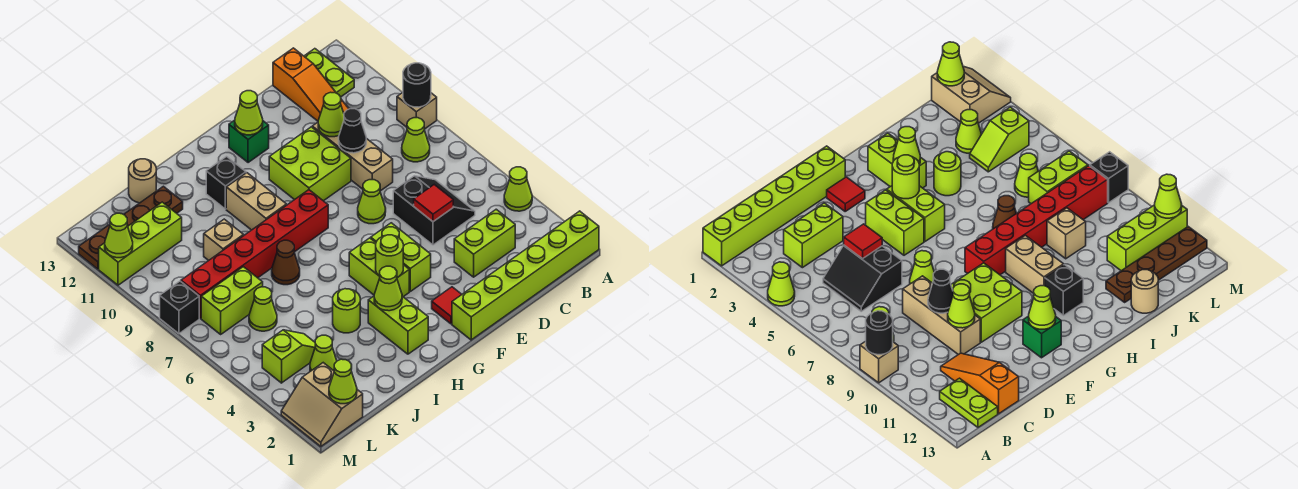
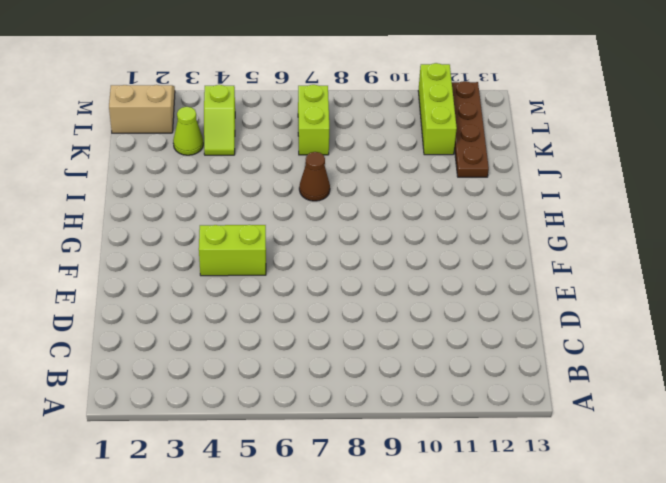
none -> lime 1x6 brick [452,211,599,340]
none -> lime 1x1 cone [504,167,532,211]
none -> tan 1x1 brick [397,93,437,129]
none -> lime 1x1 cone [402,118,430,162]

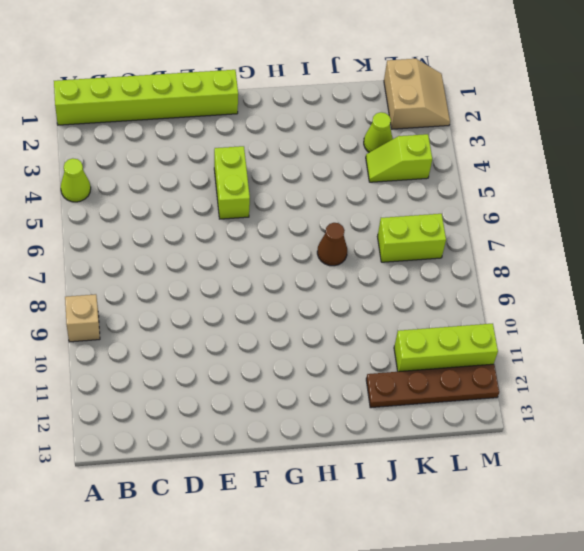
none -> lime 1x1 cone [402,118,430,162]
none -> lime 1x2 plate [304,49,354,97]
none -> lime 1x2 brick [454,209,515,277]
none -> black 2x2 slope [393,176,475,245]

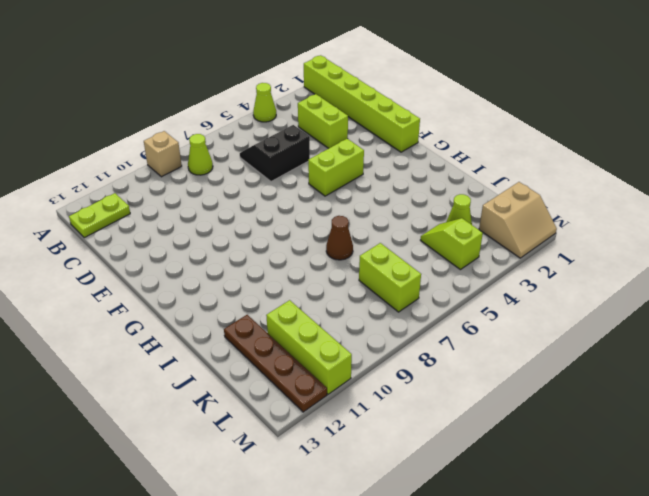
none -> orange 1x3 slope [273,48,349,121]
none -> tan 1x3 brick [312,122,393,191]
none -> lime 1x1 cone [358,180,386,224]
none -> lime 2x2 brick [269,127,351,201]

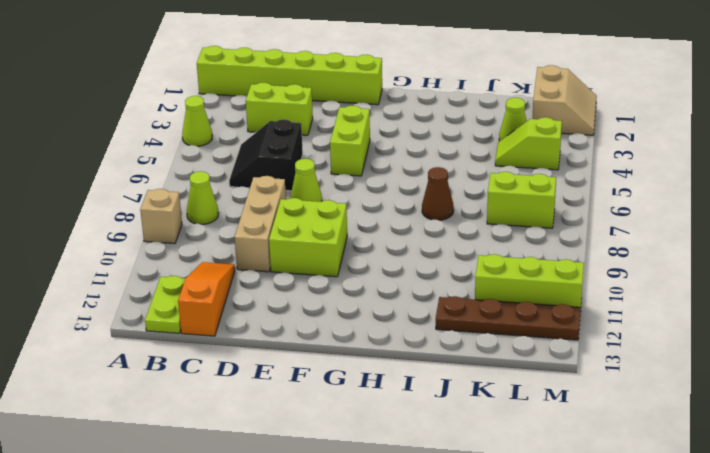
none -> red 1x1 tile [432,287,462,324]
none -> green 1x1 brick [229,120,269,163]
none -> lime 1x2 brick [349,238,409,297]
none -> red 1x6 brick [181,190,328,318]

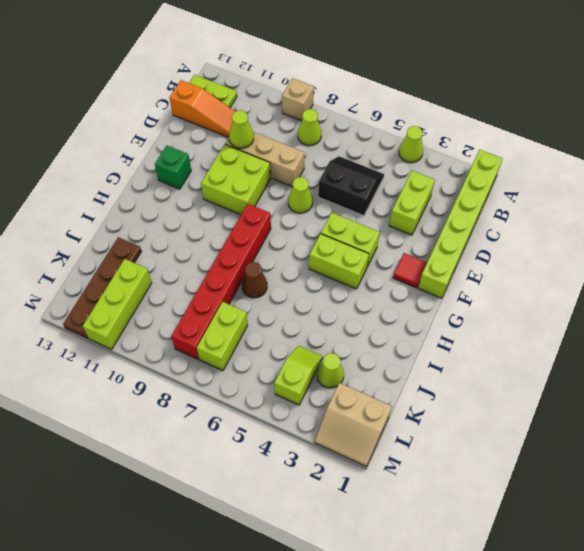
none -> lime 1x2 brick [368,296,428,354]
none -> tan 1x2 brick [226,173,286,230]
none -> black 1x1 brick [206,157,246,209]
none -> lime 1x1 round brick [333,289,360,333]

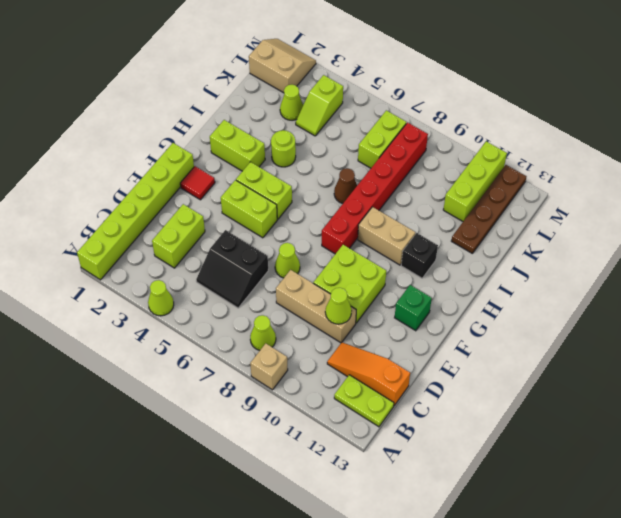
none -> tan 1x1 brick [204,219,244,260]
none -> tan 1x1 round brick [129,159,156,203]
none -> lime 1x1 cone [249,287,277,331]
none -> black 1x1 brick [160,281,199,334]

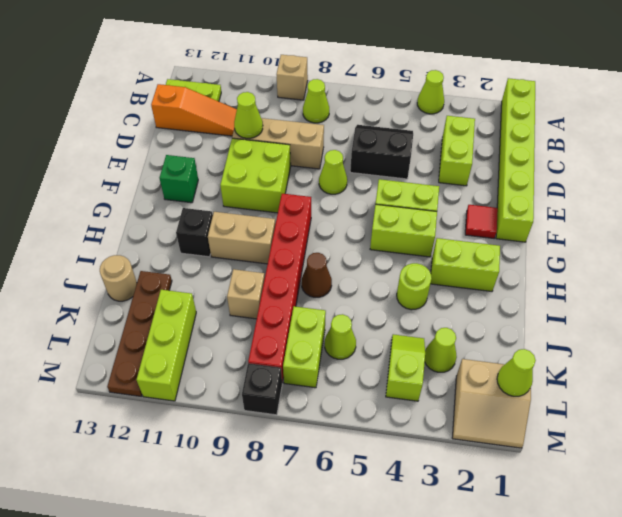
none -> black 1x1 round brick [403,63,431,107]
none -> red 1x1 tile [414,185,453,222]
none -> black 1x1 cone [339,109,366,153]
none -> lime 1x1 cone [235,91,263,135]

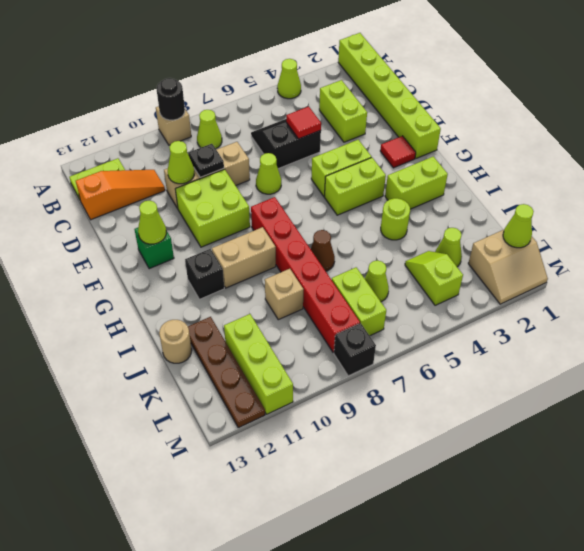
black 1x1 plate [188,144,224,177] -> black 1x1 cone [339,109,366,153]
none -> lime 1x1 round brick [376,235,403,277]
none -> lime 1x1 cone [374,266,402,311]
none -> lime 1x1 cone [105,213,133,258]

